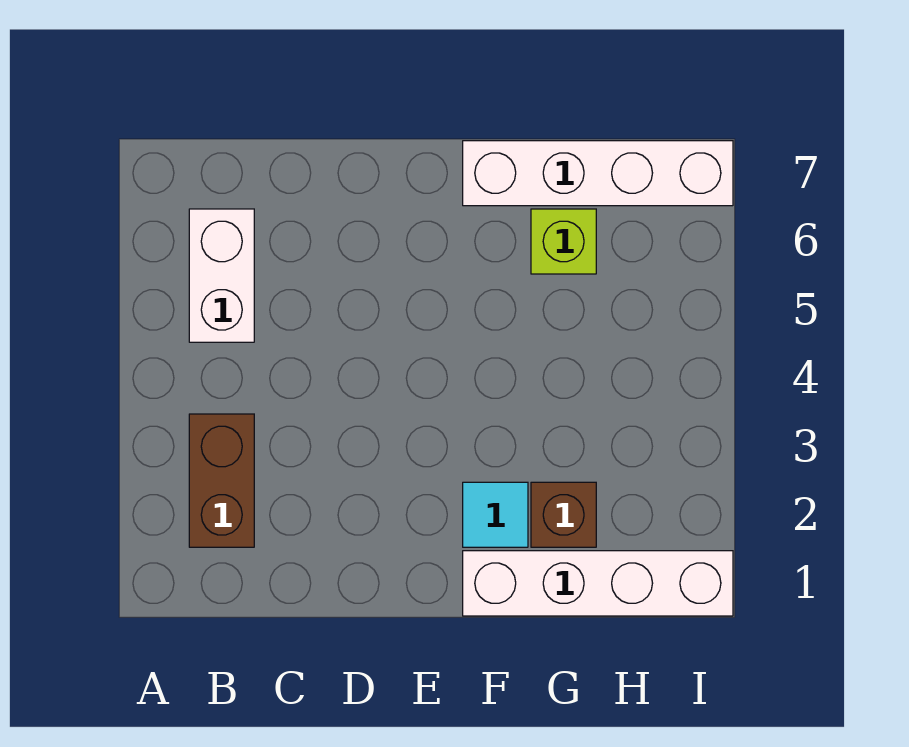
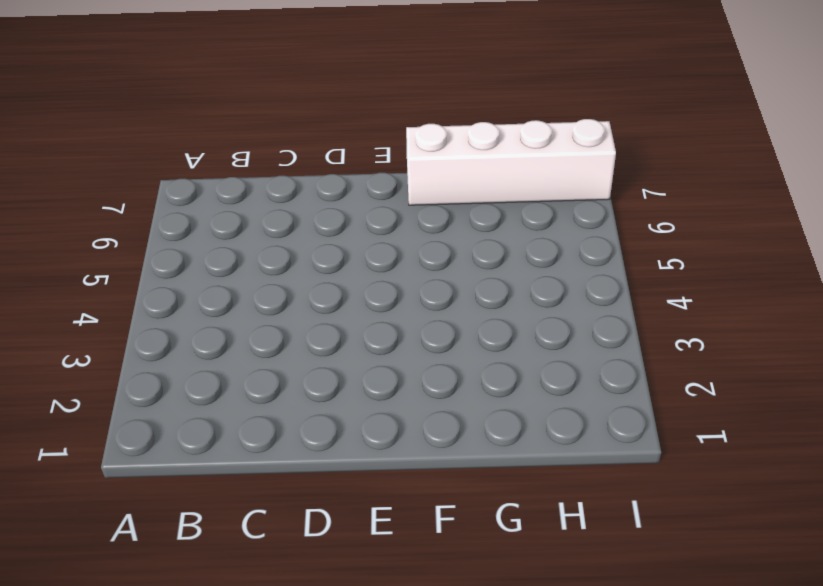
none -> brown 1x2 brick [189,414,254,547]
none -> white 1x2 brick [189,209,254,342]

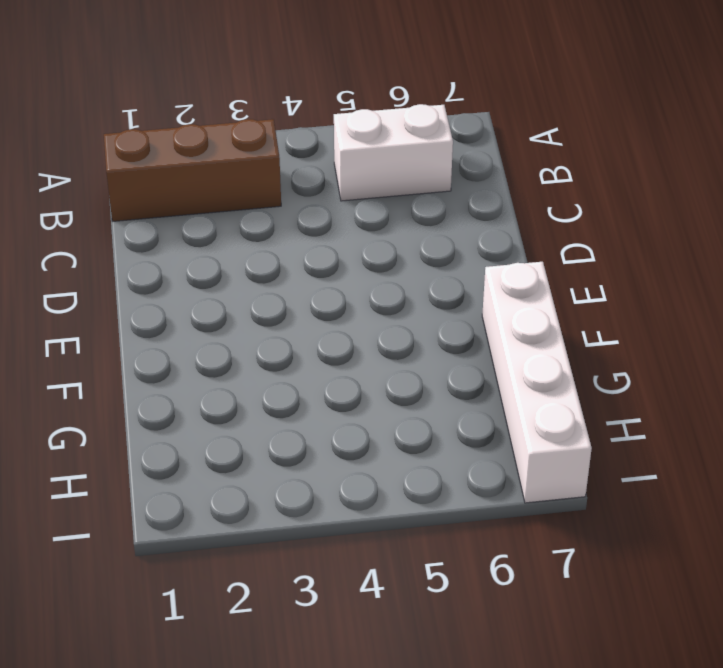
brown 1x3 brick [104,119,281,221] -> brown 1x2 brick [189,414,254,547]
none -> white 1x4 brick [463,551,733,616]
none -> cyan 1x1 tile [463,482,528,547]

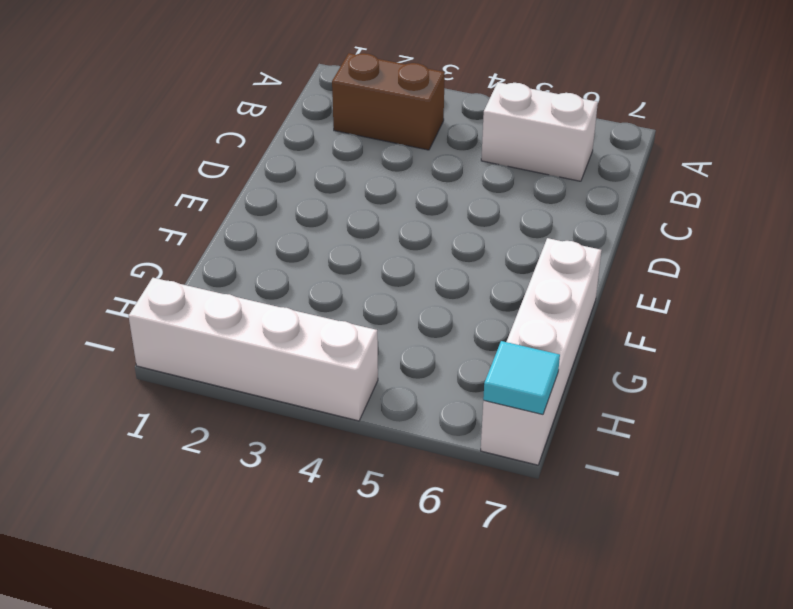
white 1x4 brick [129,278,378,421] -> white 1x4 brick turned to [463,551,733,616]
cyan 1x1 tile [483,341,560,414] -> cyan 1x1 tile moved to [463,482,528,547]
none -> brown 1x1 brick [531,482,596,547]
none -> lime 1x1 brick [531,209,596,274]

